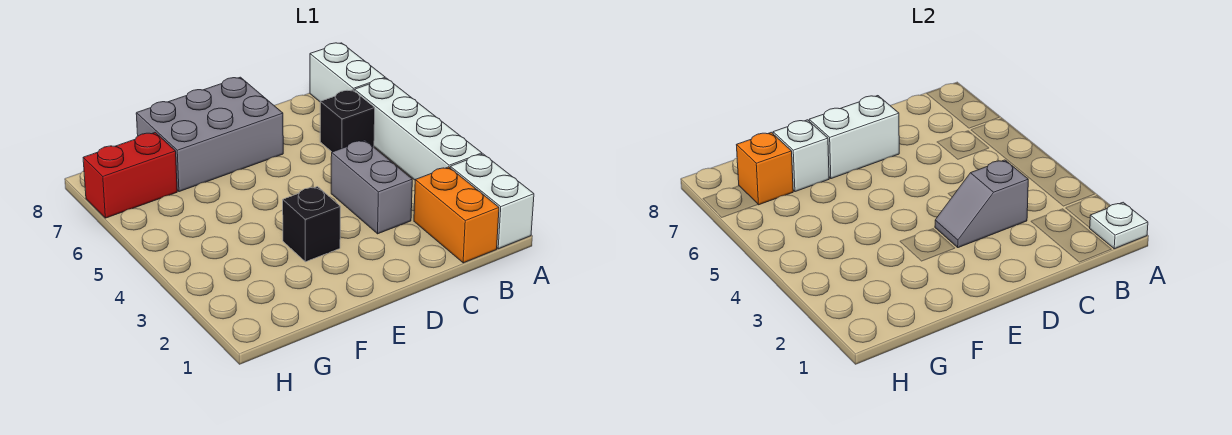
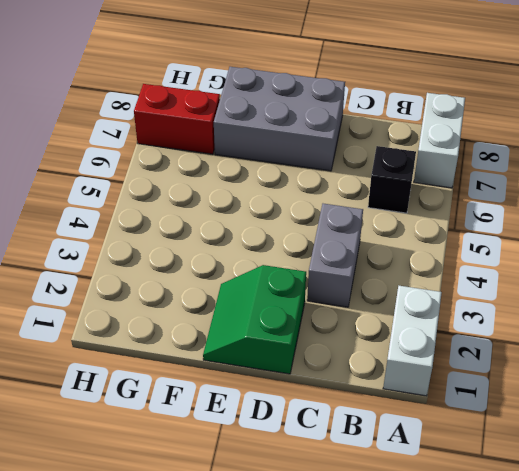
green 2x2 slope [203,265,306,374] -> none
none -> white 1x4 brick [354,78,482,180]
none -> orange 1x2 brick [414,167,499,263]
none -> black 1x1 brick [283,187,340,262]

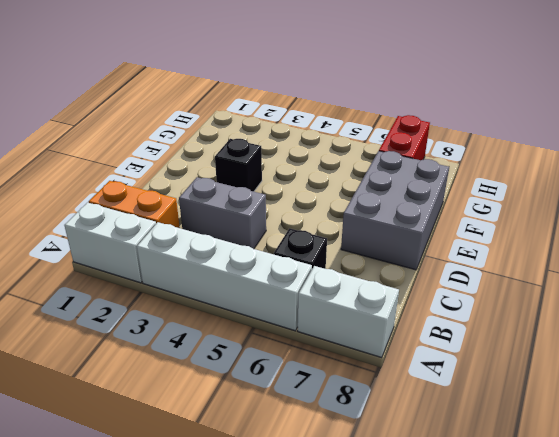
none -> white 1x1 plate [1090,202,1148,249]
none -> grey 1x2 slope [935,160,1028,248]
none -> white 1x2 brick [809,96,899,179]

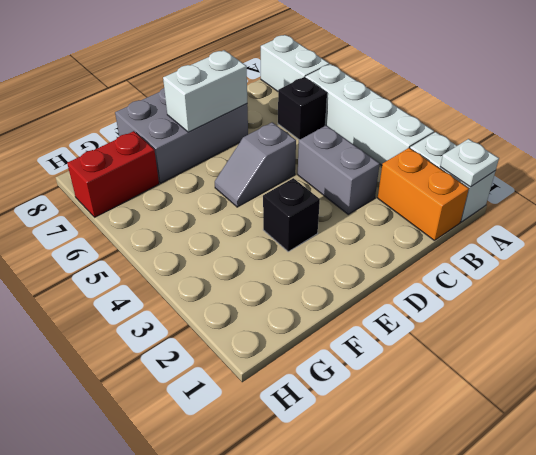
grey 1x2 slope [215,122,296,207] -> grey 1x2 slope moved to [935,160,1028,248]
none -> white 1x1 brick [773,120,829,192]
none -> orange 1x1 brick [737,132,793,205]

